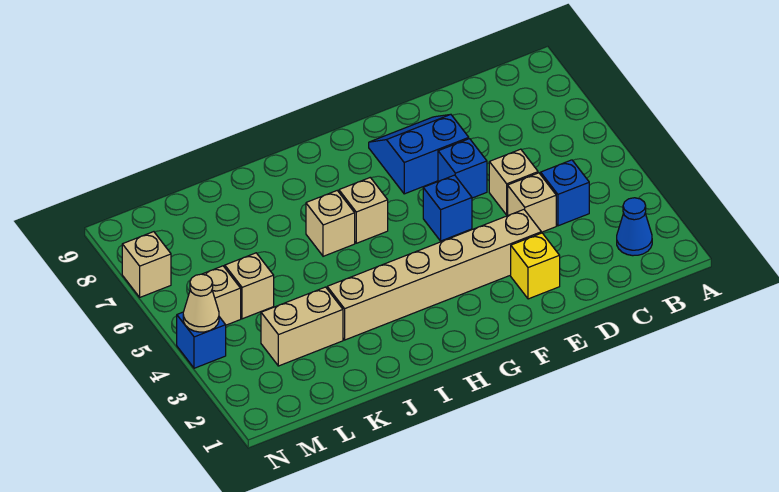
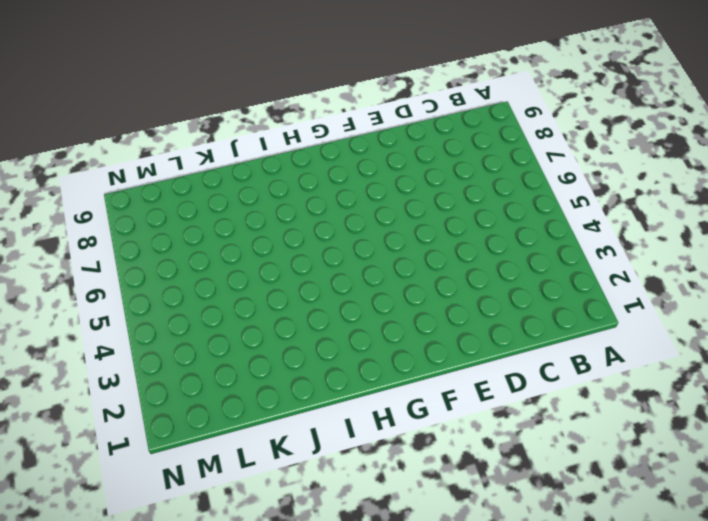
none -> blue 1x1 cone [617,198,652,256]
none -> blue 1x1 brick [541,160,589,226]
none -> tan 1x1 brick [508,173,556,232]

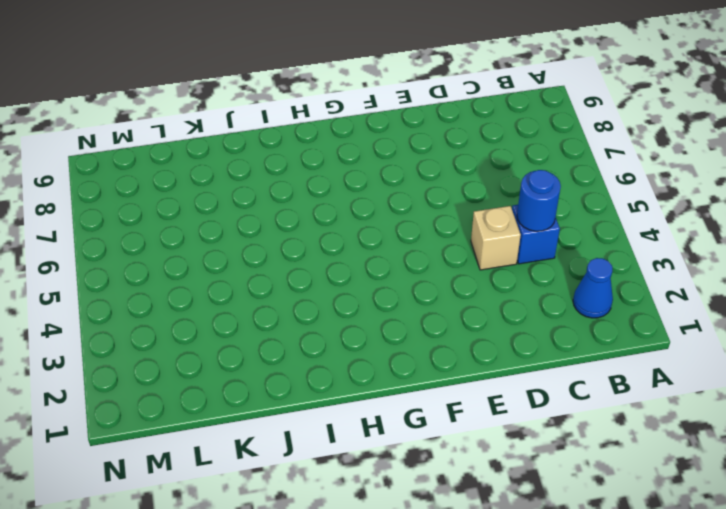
blue 1x1 round brick [517,170,561,231] -> none
none -> tan 1x1 brick [489,149,538,215]
none -> yellow 1x1 brick [511,233,560,299]
none -> tan 1x6 brick [327,210,541,340]

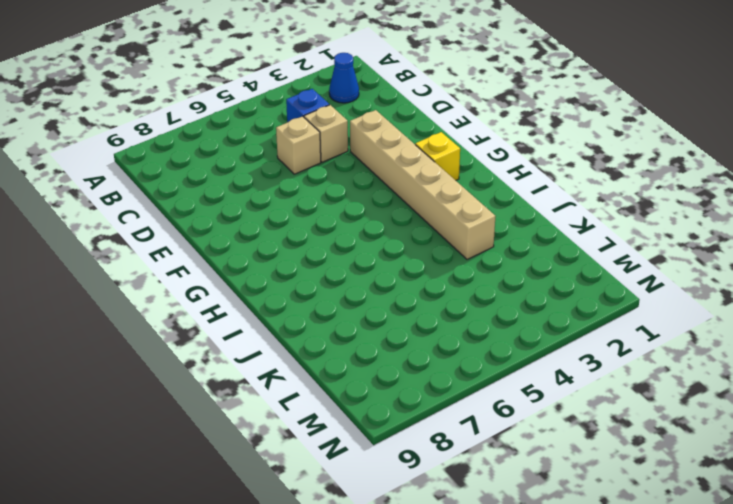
yellow 1x1 brick [415,132,460,180] -> yellow 1x1 brick moved to [511,233,560,299]
none -> blue 1x1 brick [438,139,487,198]
none -> blue 2x2 slope [369,114,469,194]
none -> blue 1x1 brick [423,175,472,241]

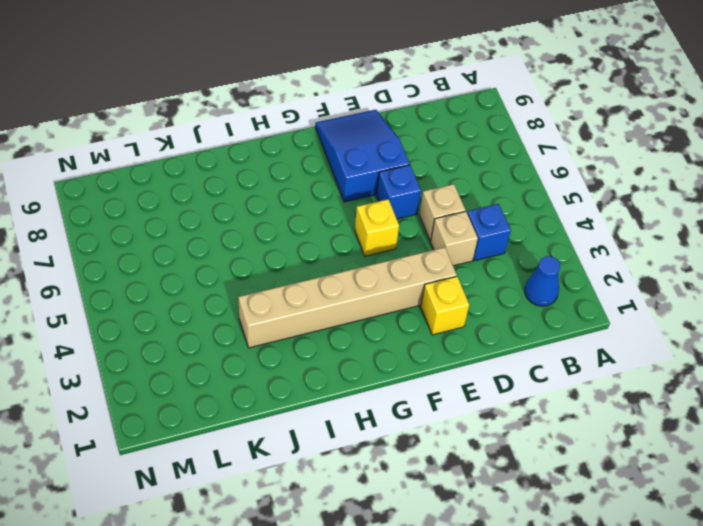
blue 2x3 slope [315,110,410,202] -> blue 2x2 slope [369,114,469,194]
yellow 1x1 brick [355,199,399,256] -> blue 1x1 brick [423,175,472,241]
none -> tan 1x1 brick [339,178,388,243]
none -> tan 1x1 brick [306,191,355,256]
none -> tan 1x2 brick [261,287,343,366]

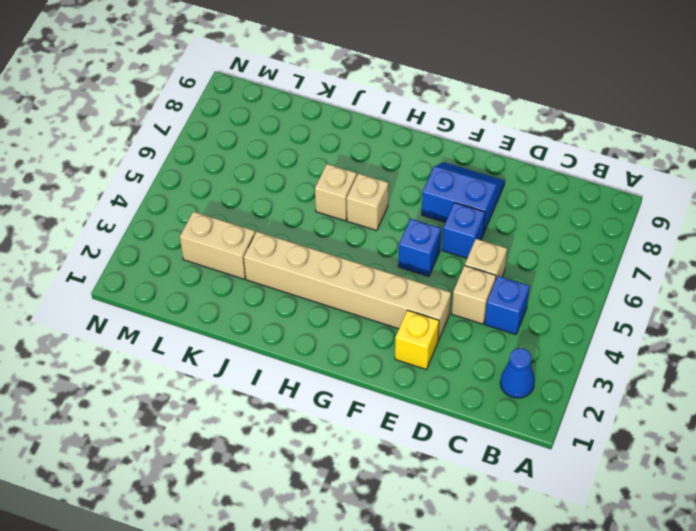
none -> tan 1x1 brick [225,253,274,319]
none -> tan 1x1 brick [203,266,241,325]
none -> blue 1x1 brick [177,312,226,368]

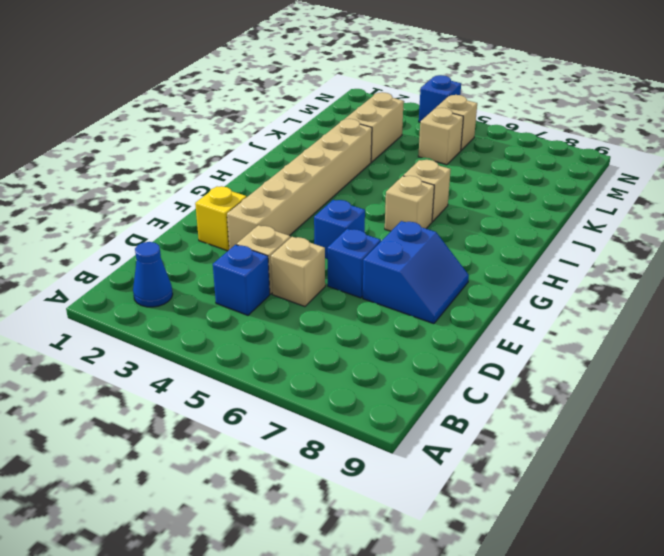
none -> tan 1x1 brick [122,232,171,297]
none -> tan 1x1 cone [183,274,219,332]

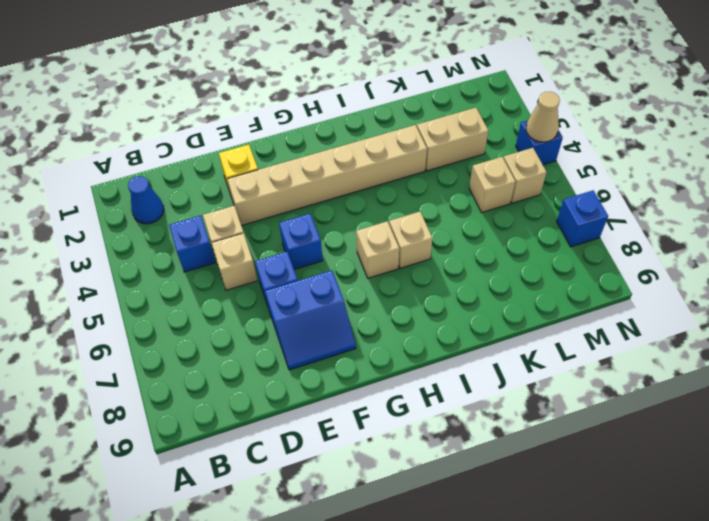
blue 1x1 brick [557,190,608,247] -> tan 1x1 brick [122,232,171,297]

